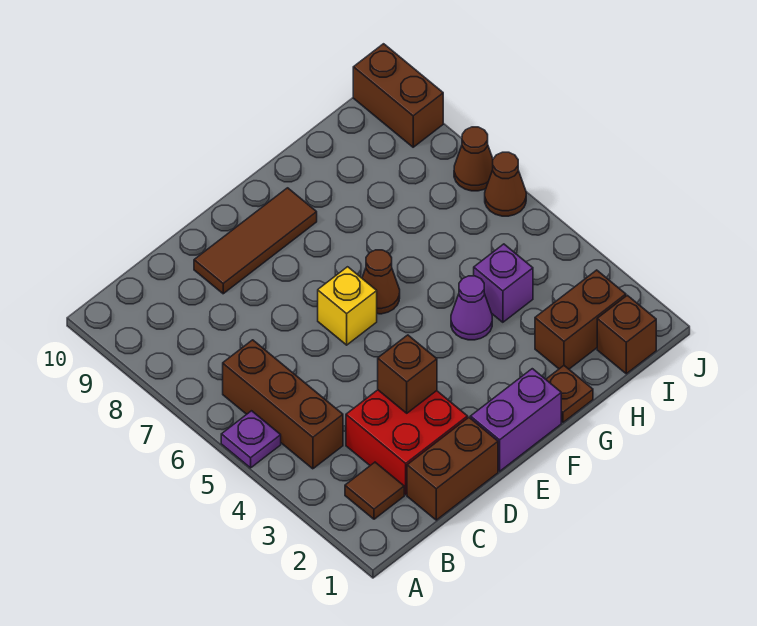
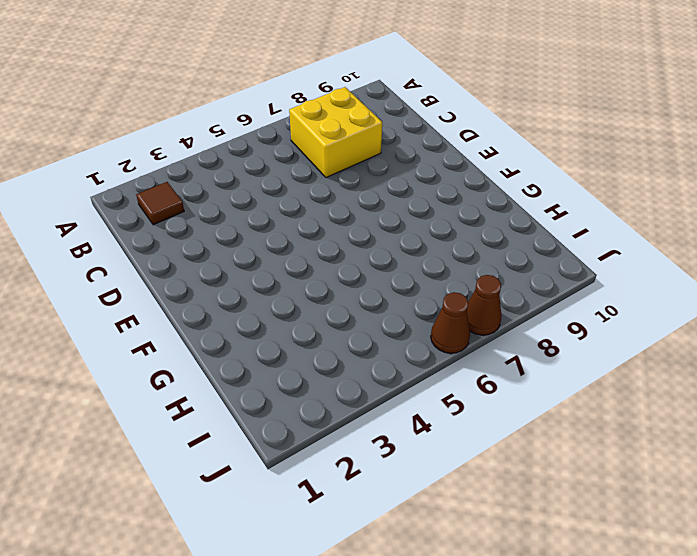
yellow 2x2 brick [289,87,382,177] -> none
none -> purple 1x1 plate [221,411,281,468]
none -> brown 1x3 brick [223,340,343,469]
none -> brown 1x2 brick [407,418,498,520]

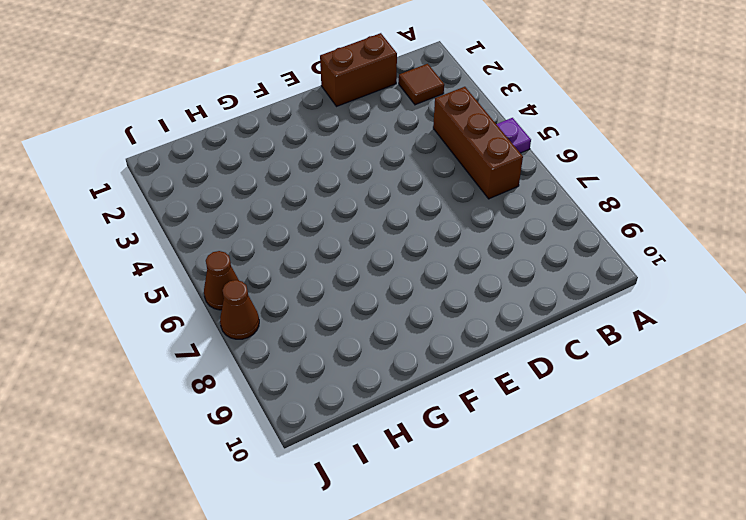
none -> red 2x2 brick [346,390,468,495]
none -> brown 1x3 tile [194,188,317,294]
none -> purple 1x2 brick [470,369,561,471]

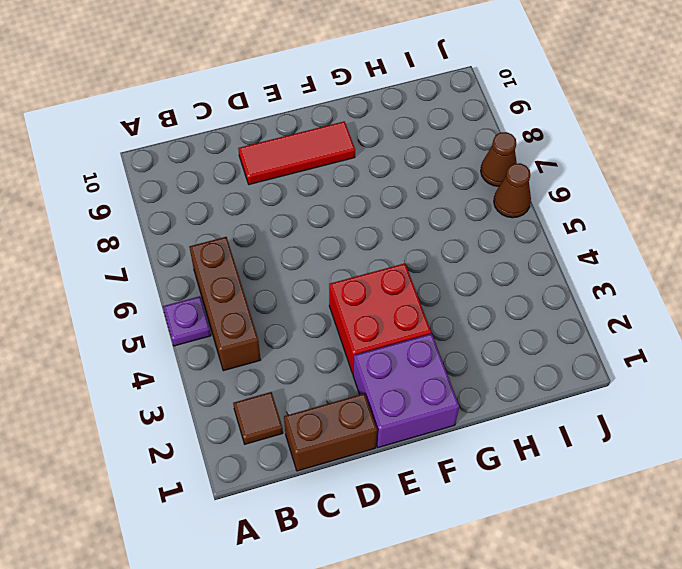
red 1x3 tile [238,121,355,185] -> brown 1x3 tile [194,188,317,294]
purple 2x2 brick [353,334,459,447] -> purple 1x2 brick [470,369,561,471]
red 2x2 brick [329,263,431,374] -> red 2x2 brick moved to [346,390,468,495]
none -> yellow 1x1 brick [318,267,377,345]
none -> brown 1x1 cone [362,250,400,314]
none -> brown 1x1 plate [546,366,593,422]

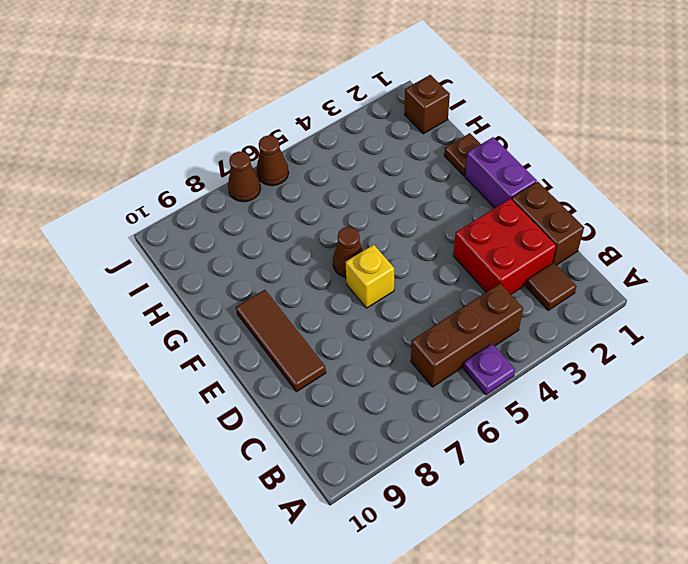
none -> purple 1x1 cone [451,276,492,340]
none -> brown 1x2 brick [535,270,626,369]
none -> purple 1x1 brick [474,244,533,322]

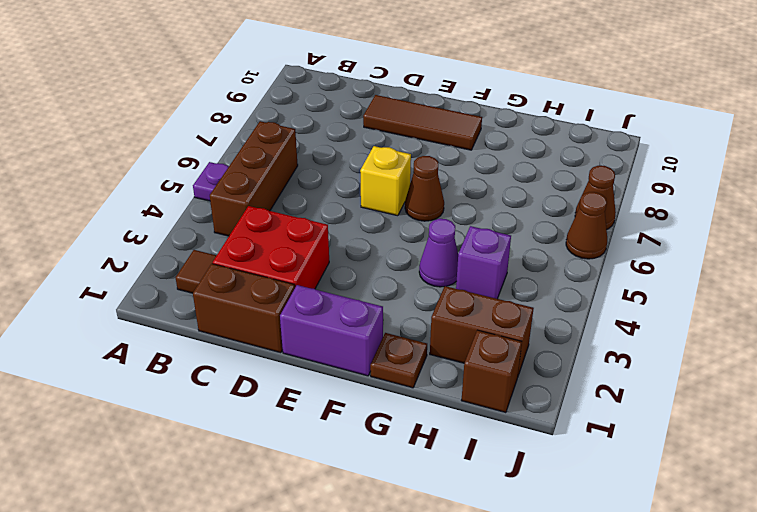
none -> brown 1x2 brick [353,44,443,147]
none -> brown 1x1 brick [378,335,437,413]

